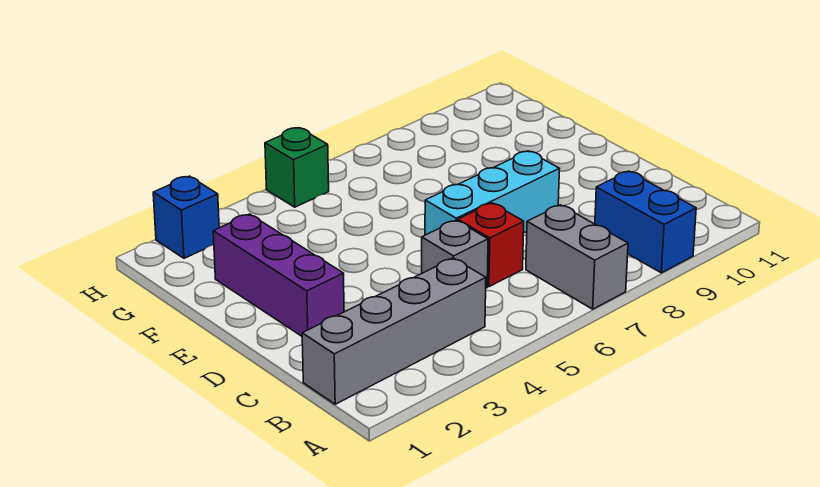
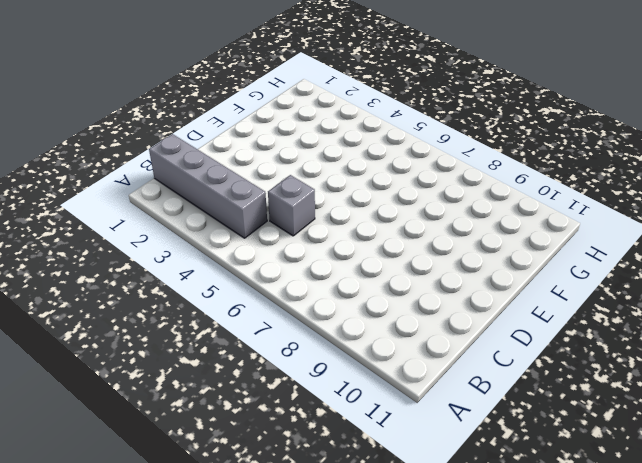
none -> grey 1x2 brick [526,205,628,309]
none -> blue 1x2 brick [595,171,696,273]

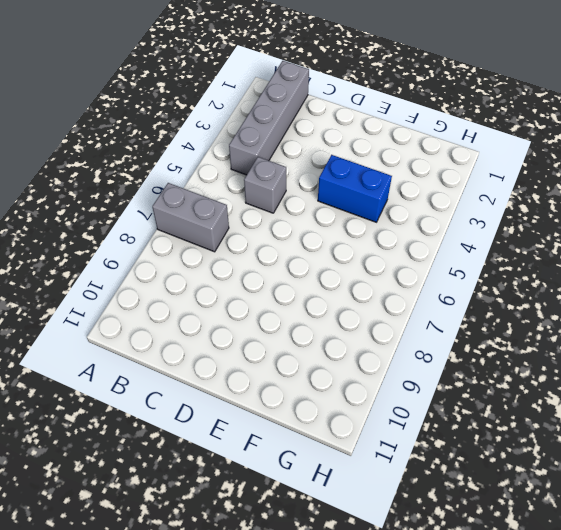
blue 1x2 brick [318,155,392,222] -> blue 1x2 brick moved to [595,171,696,273]
none -> red 1x1 brick [458,203,524,287]
none -> purple 1x3 brick [213,214,344,336]

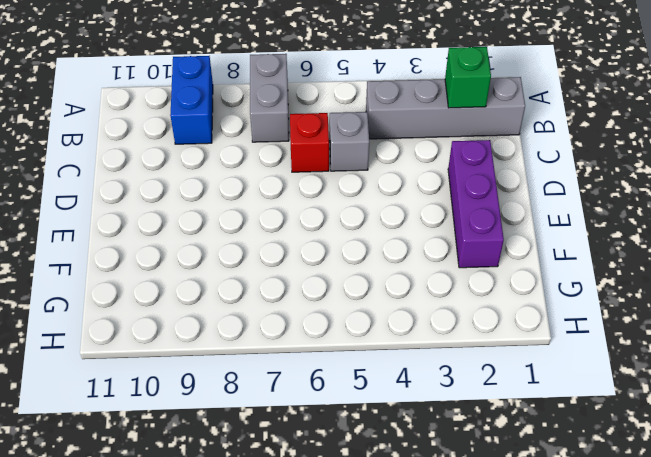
green 1x1 brick [445,47,491,108] -> green 1x1 brick moved to [265,128,329,207]
none -> cyan 1x3 brick [425,151,560,235]
none -> blue 1x1 brick [153,176,219,258]

